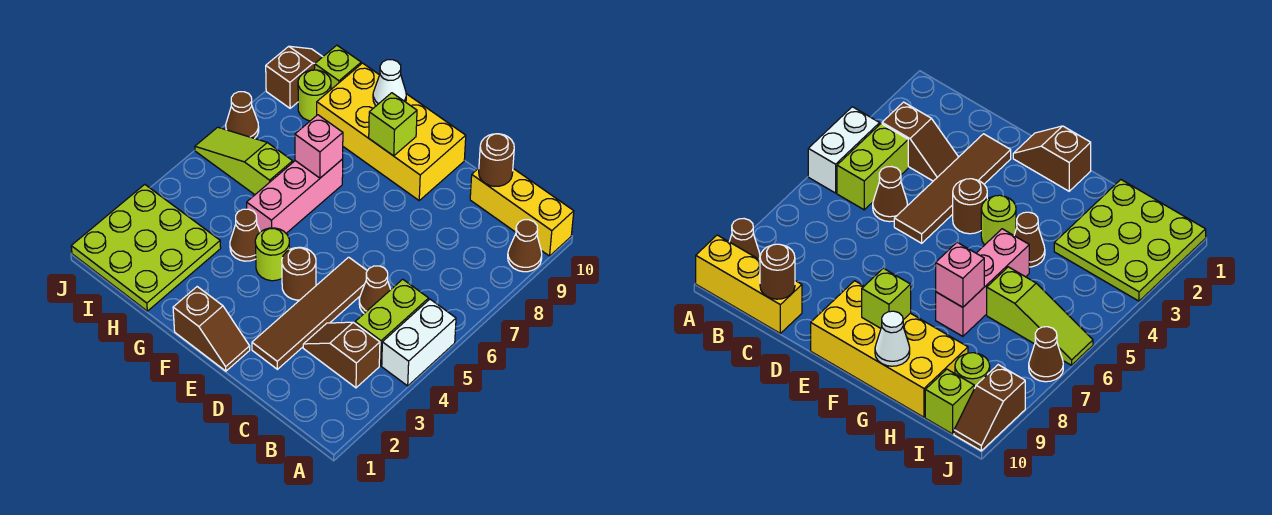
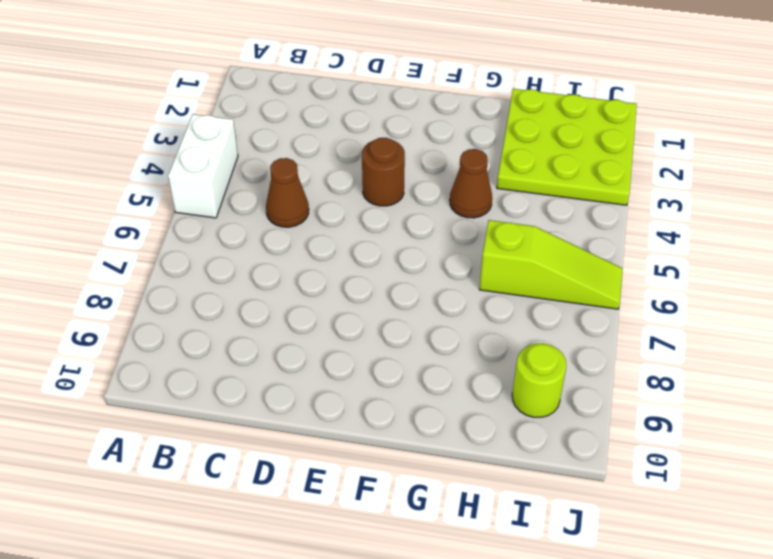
none -> brown 1x1 cone [508,220,542,272]
none -> yellow 1x3 brick [470,168,574,256]
none -> brown 1x2 slope [303,322,380,388]

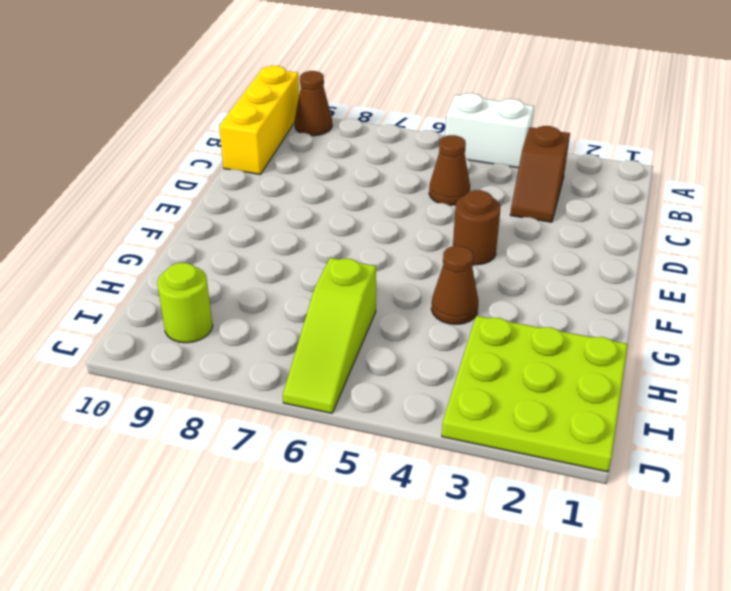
none -> lime 1x2 brick [355,279,429,366]
none -> brown 1x4 tile [252,257,367,369]
none -> brown 1x2 slope [173,287,250,371]

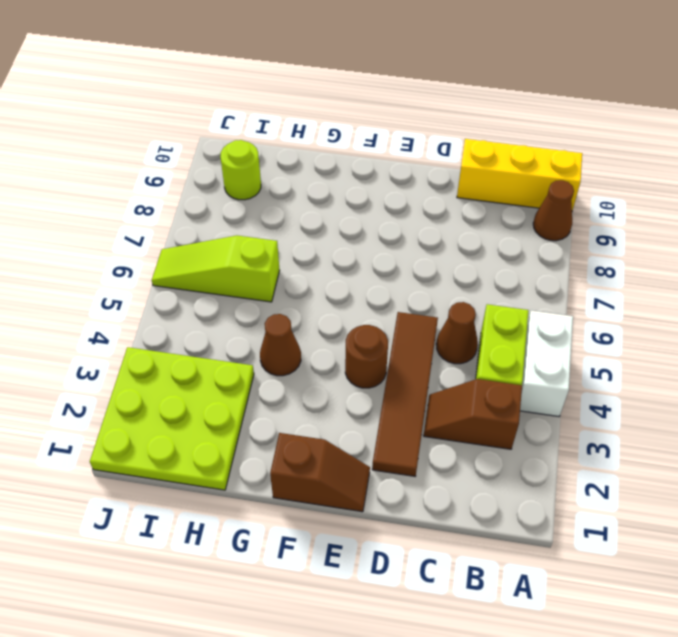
none -> yellow 2x4 brick [317,63,466,200]
none -> lime 1x1 round brick [255,228,290,281]
none -> pink 1x3 brick [247,159,343,233]

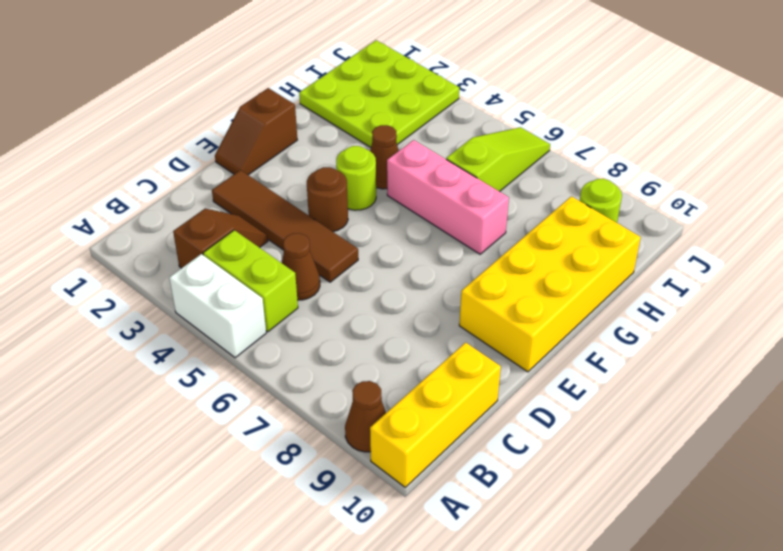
none -> lime 1x1 brick [315,45,361,89]
none -> brown 1x1 cone [226,92,259,139]
none -> brown 1x2 slope [266,46,322,108]

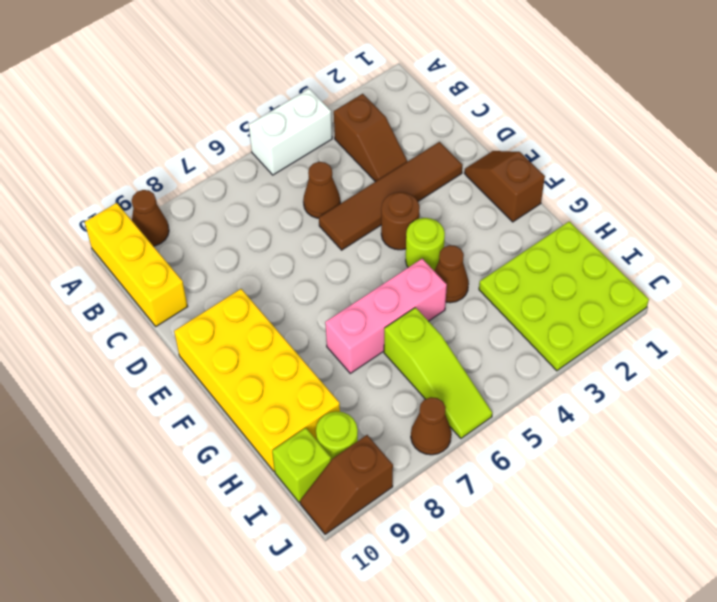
none -> lime 1x2 brick [355,279,429,366]
none -> brown 1x1 round brick [479,134,514,186]
none -> lime 1x1 brick [369,93,417,156]

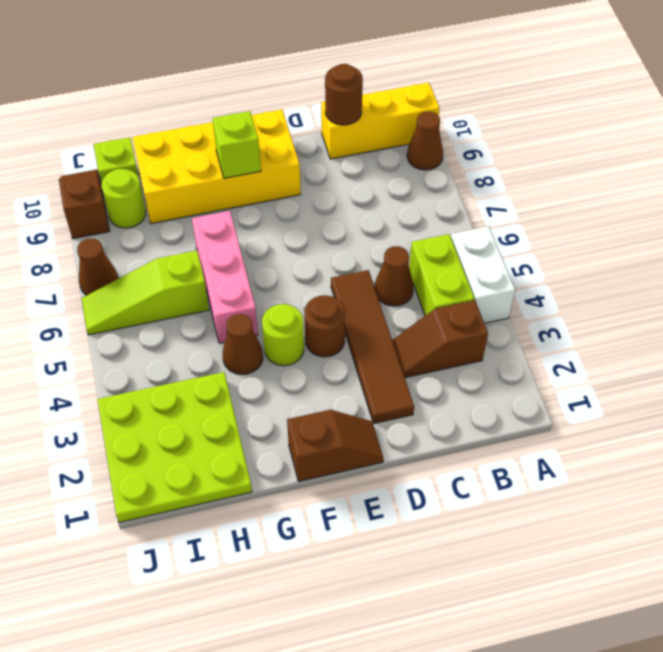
none -> pink 1x1 brick [295,115,343,178]
none -> white 1x1 cone [373,60,406,106]

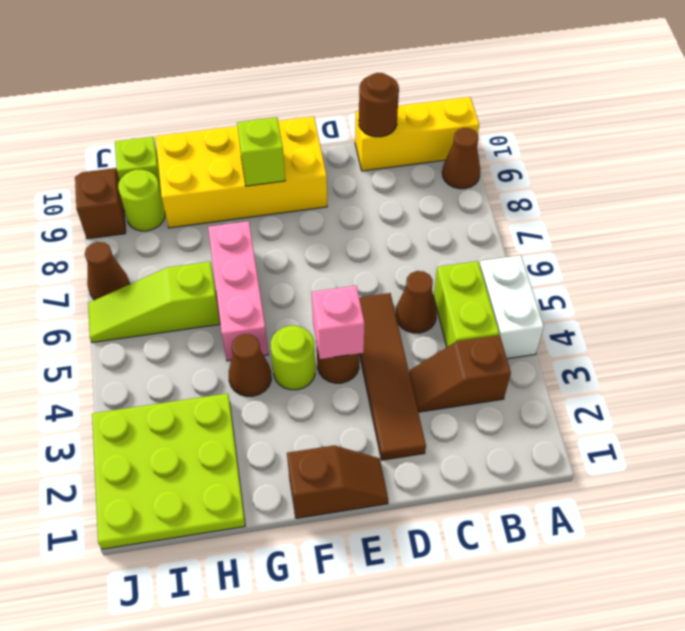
pink 1x1 brick [312,286,365,359] -> pink 1x1 brick moved to [295,115,343,178]
none -> white 1x1 cone [373,60,406,106]

